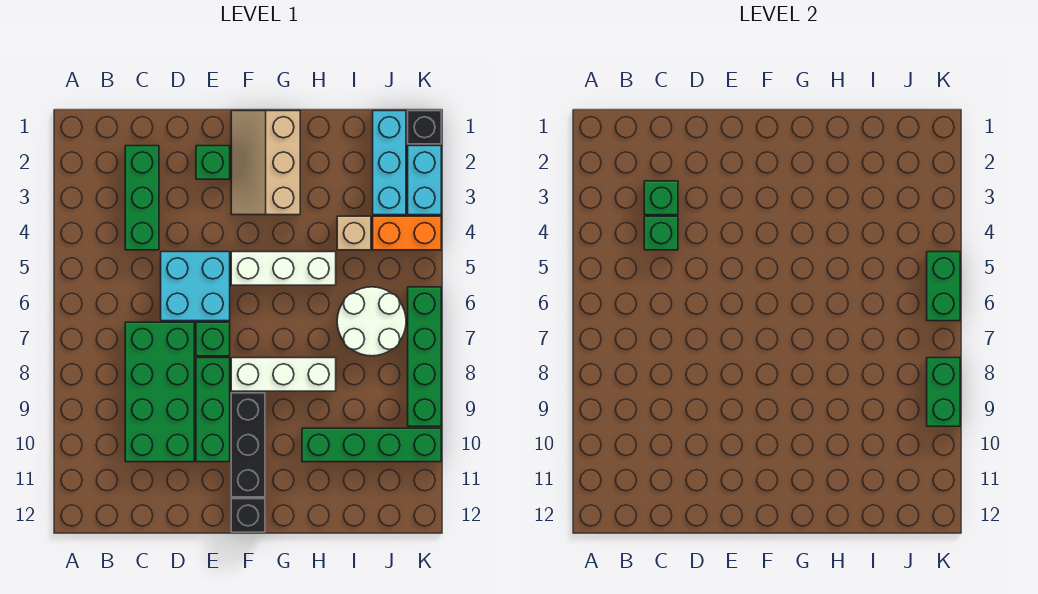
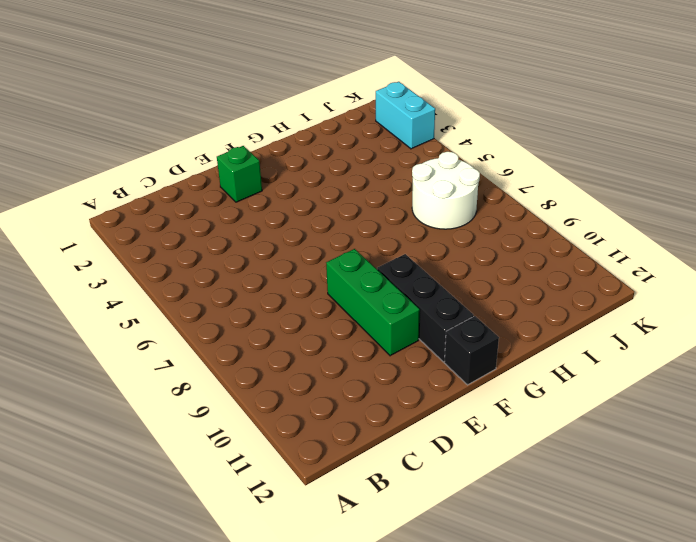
none -> green 1x3 brick [125,146,159,250]
none -> green 2x4 brick [125,322,194,462]
none -> cyan 2x2 brick [161,252,230,321]

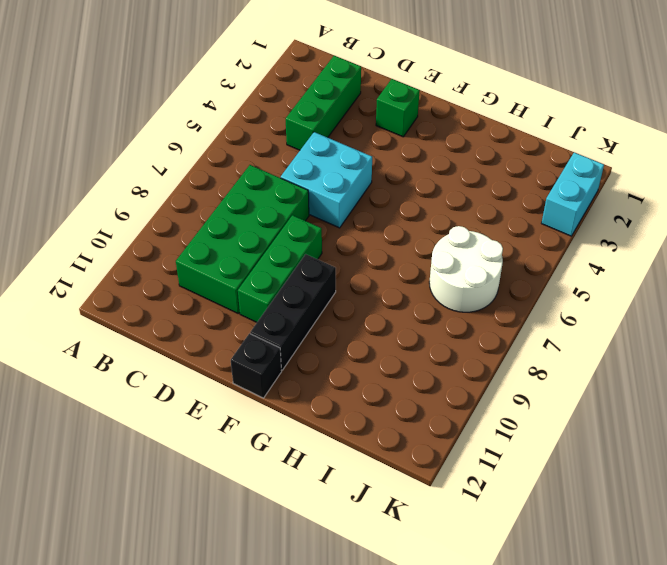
none -> green 1x1 brick [196,322,230,356]
none -> tan 2x3 slope [231,111,300,215]
none -> white 1x3 brick [231,252,336,285]

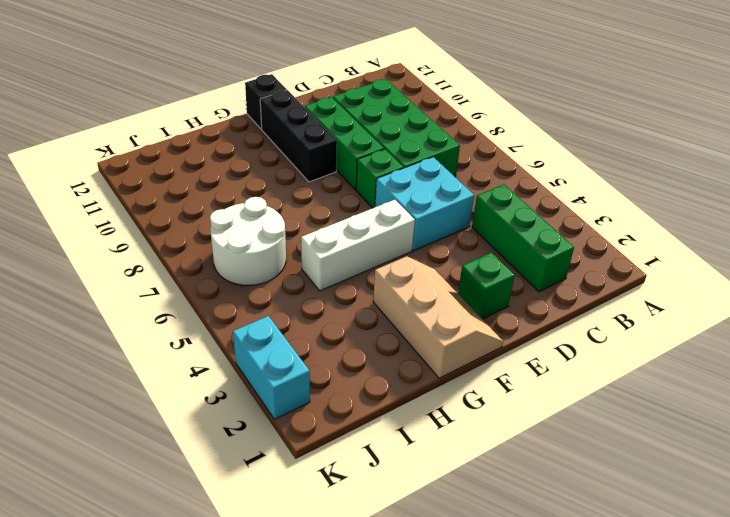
none -> white 1x3 brick [231,358,336,391]
none -> green 1x4 brick [302,428,441,462]
none -> tan 1x1 brick [337,216,371,250]

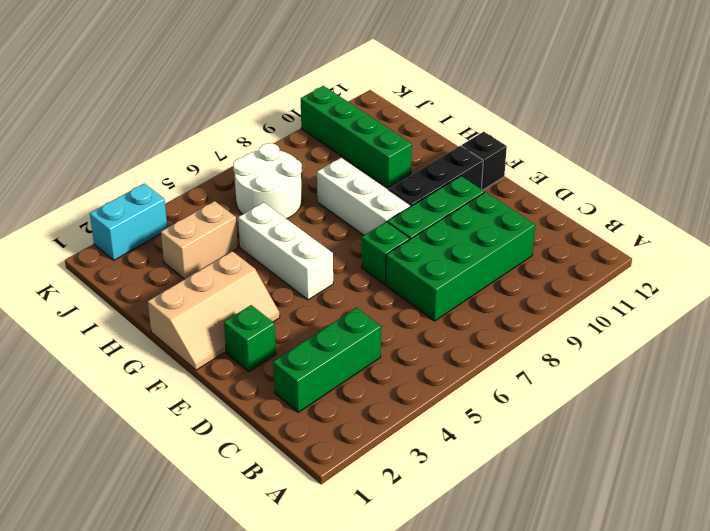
tan 1x2 brick [161,201,238,279] -> tan 1x1 brick [337,216,371,250]
none -> cyan 2x2 brick [161,252,230,321]
none -> cyan 1x3 brick [373,111,406,215]
none -> orange 1x2 brick [373,216,441,250]

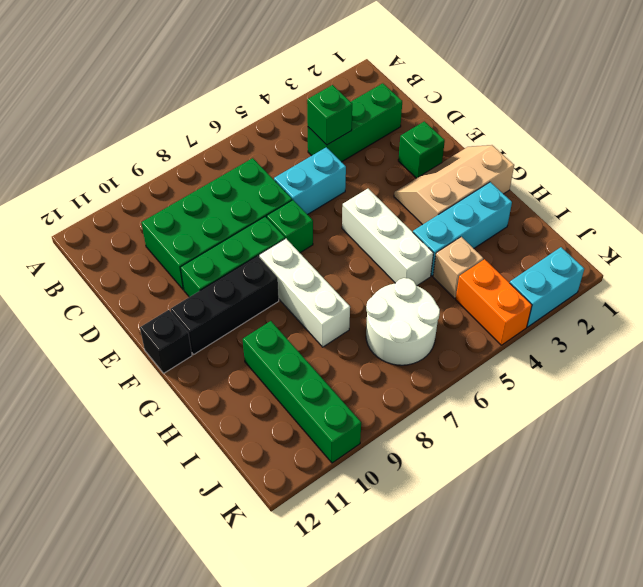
cyan 1x2 brick [274,147,346,215] -> cyan 2x2 brick [161,252,230,321]
cyan 1x3 brick [413,182,512,276] -> cyan 1x3 brick moved to [373,111,406,215]
none -> black 1x1 brick [408,111,441,144]
none -> green 1x4 brick [408,287,441,426]
none -> green 1x1 brick [644,181,678,215]

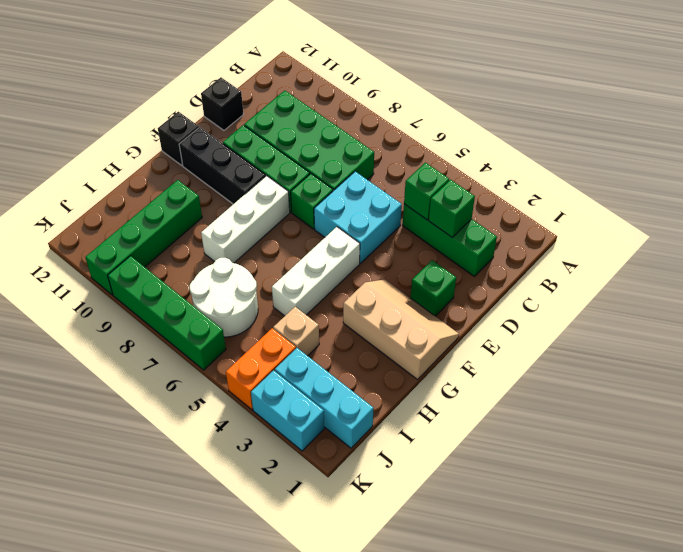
black 1x1 brick [201,77,244,130] -> black 1x1 brick moved to [408,111,441,144]
none -> green 1x2 brick [927,252,960,321]
none -> green 1x2 brick [927,358,960,426]

